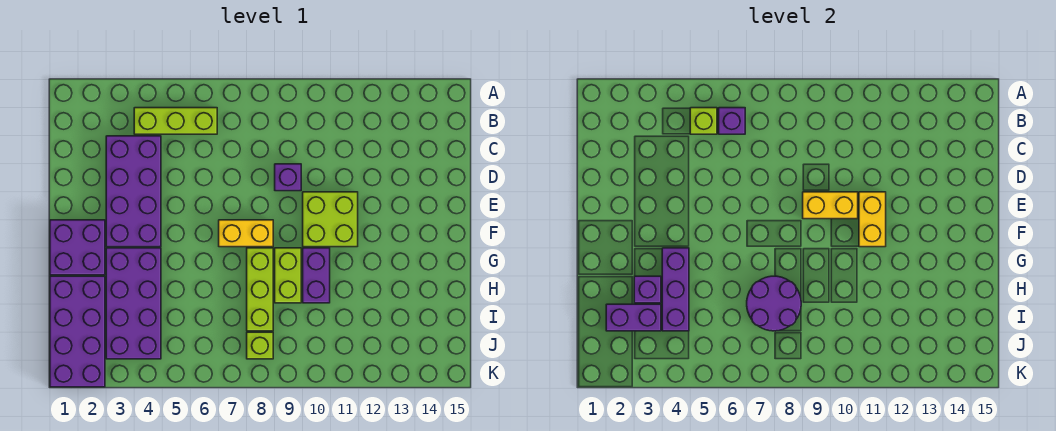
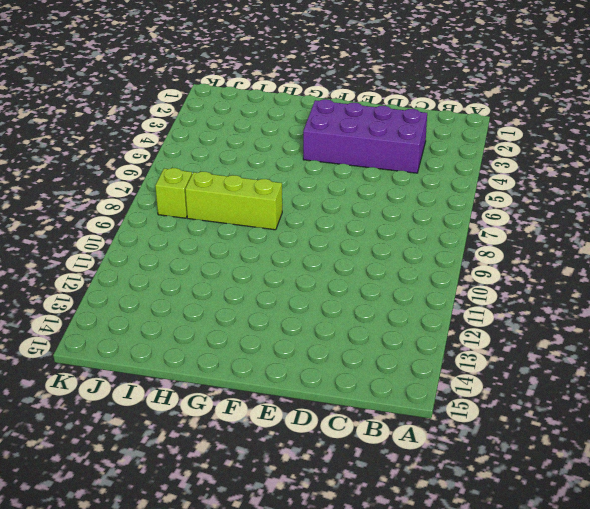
none -> lime 1x3 brick [134,108,217,134]
none -> purple 1x1 brick [275,164,301,191]
none -> lime 2x2 brick [303,192,358,247]

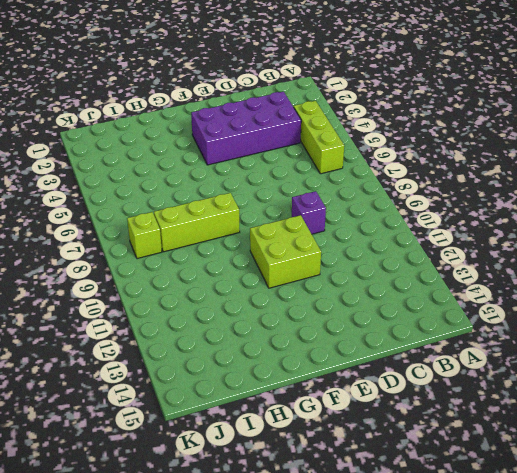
none -> purple 2x2 brick [50,220,105,275]
none -> yellow 1x2 brick [219,220,273,247]
none -> purple 2x4 brick [106,248,161,359]

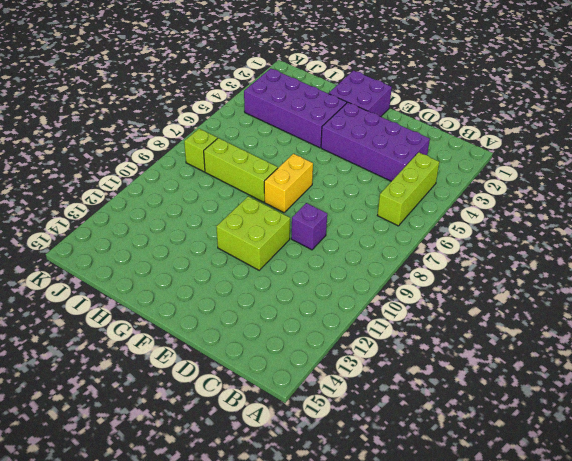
none -> lime 1x2 brick [275,248,301,303]
none -> purple 1x2 brick [303,248,330,303]
none -> purple 2x4 brick [50,276,105,387]

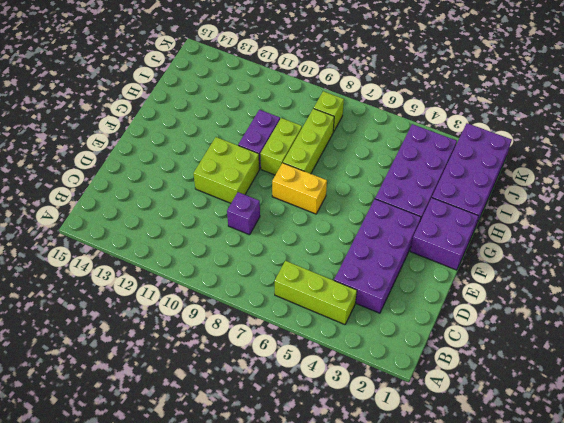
none -> lime 1x1 brick [690,108,717,134]
none -> purple 1x1 brick [719,108,745,134]
none -> yellow 1x2 brick [803,192,858,219]

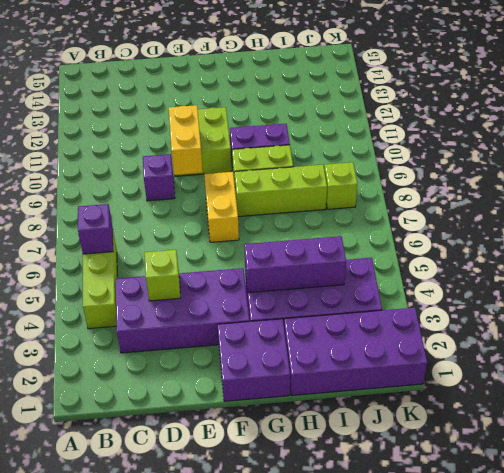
lime 1x1 brick [145,250,181,301] -> lime 1x1 brick moved to [690,108,717,134]
none -> yellow 1x2 brick [859,192,886,247]
none -> purple 1x1 brick [634,276,661,303]
none -> purple 2x2 round brick [747,276,801,331]

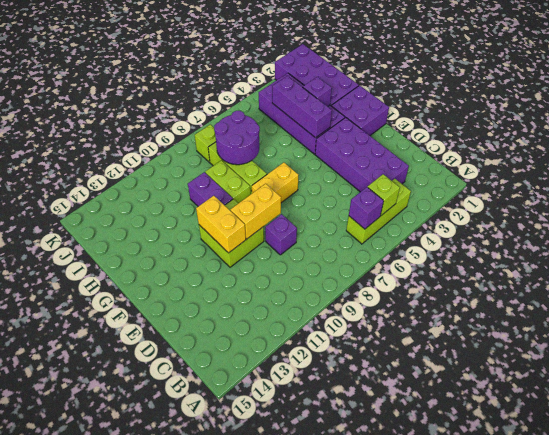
none -> purple 1x2 brick [606,304,661,331]

